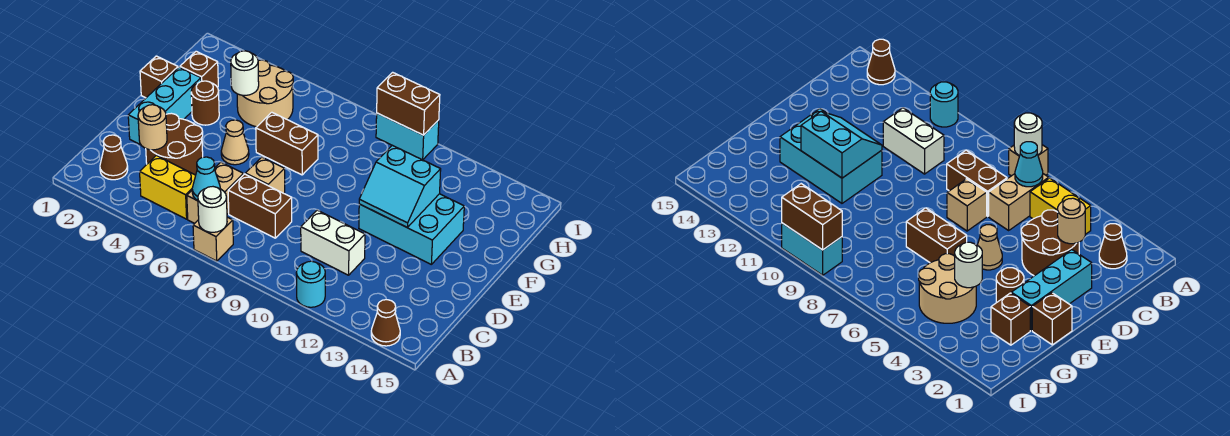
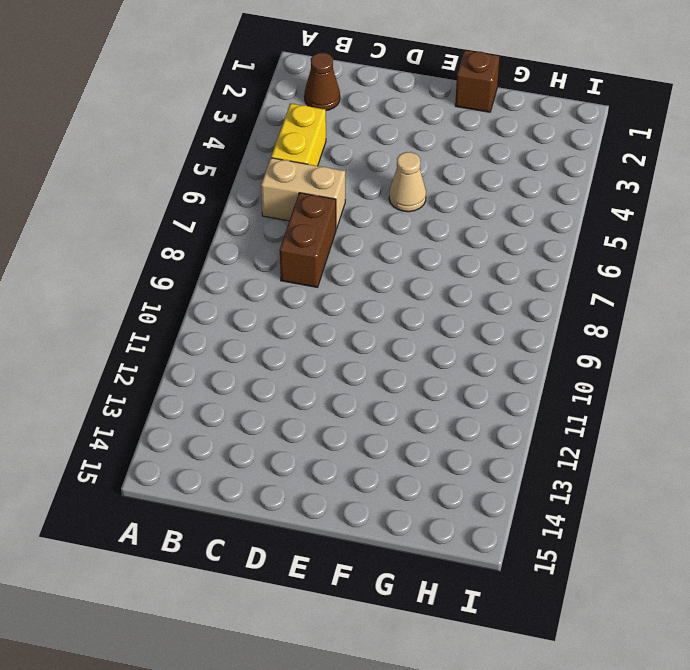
none -> tan 1x1 brick [193,217,233,261]
none -> cyan 1x1 round brick [296,261,325,307]
none -> brown 1x1 cone [371,300,400,346]

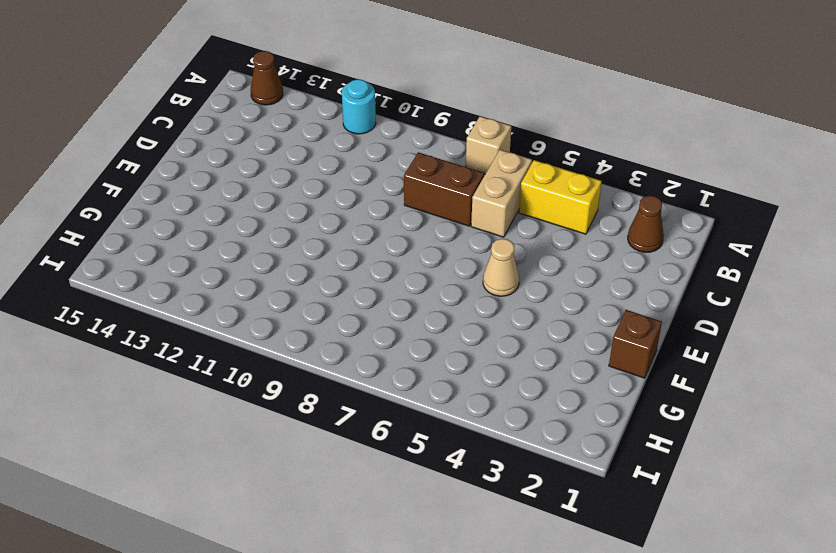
none -> brown 2x2 round brick [146,113,203,175]
none -> white 1x2 brick [301,210,365,275]
none -> cyan 1x3 brick [128,67,201,145]

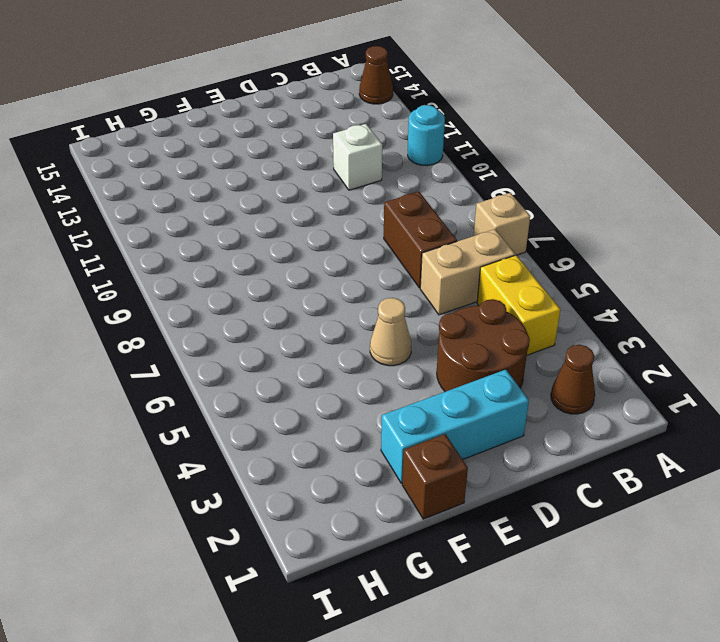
white 1x1 brick [333,124,382,190] -> white 1x2 brick [301,210,365,275]
none -> tan 1x1 brick [245,157,285,193]
none -> cyan 2x3 brick [359,194,464,264]
none -> brown 1x1 round brick [191,81,219,125]

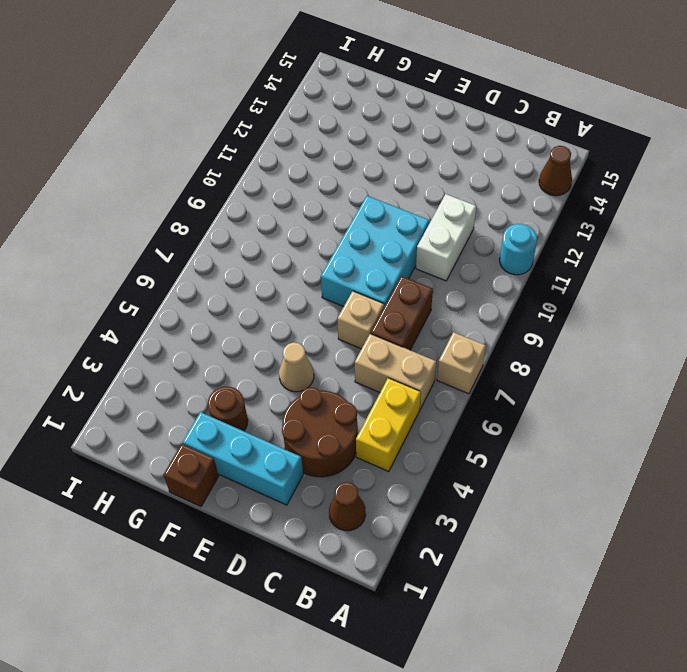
cyan 2x3 brick [321,196,429,307] -> cyan 2x3 brick moved to [359,194,464,264]
none -> brown 1x2 brick [256,112,318,175]
none -> brown 1x1 brick [180,51,218,87]
none -> tan 2x2 round brick [237,60,293,127]

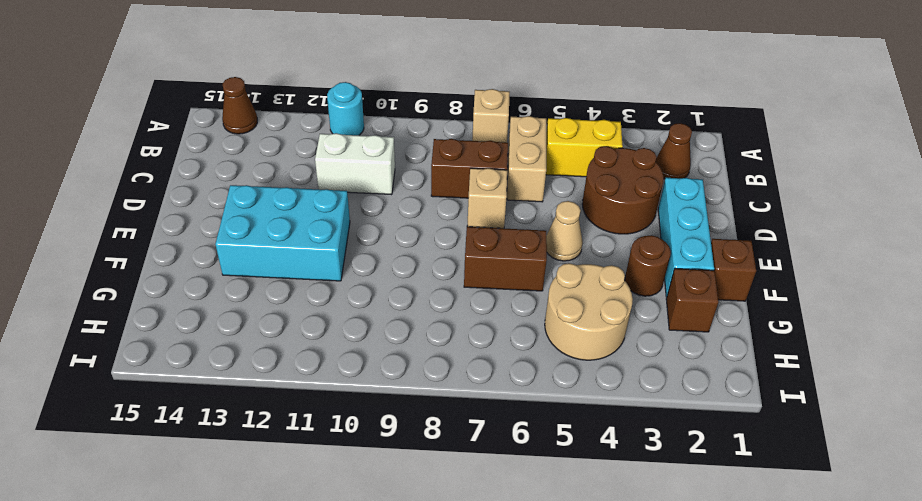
none -> cyan 1x2 brick [376,113,439,160]
none -> white 1x1 round brick [198,187,227,232]
none -> cyan 1x1 cone [192,157,220,200]

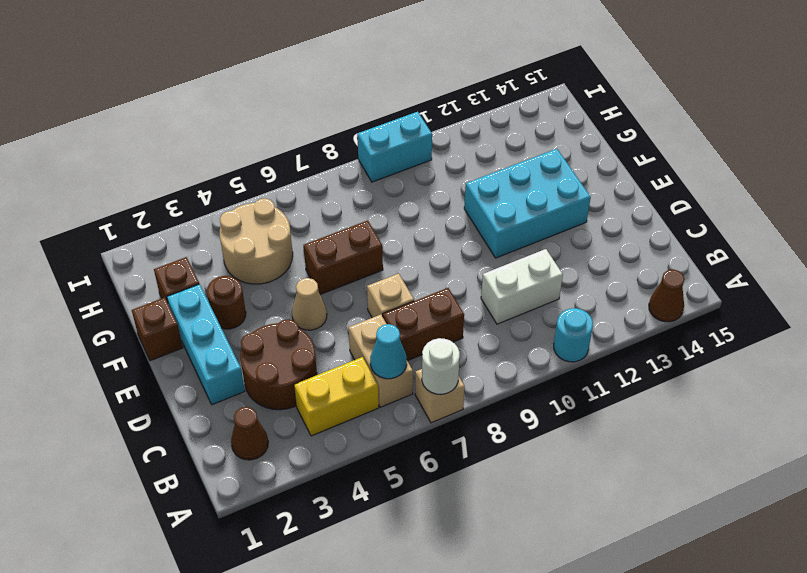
none -> tan 1x1 round brick [138,105,167,150]
none -> cyan 2x2 slope [359,145,441,227]
none -> white 1x1 round brick [231,51,259,95]

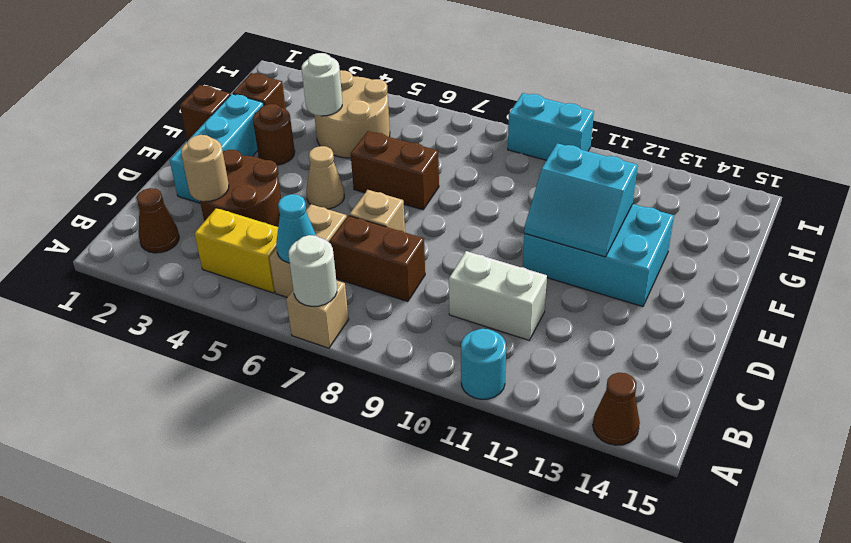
none -> brown 1x2 brick [377,72,440,135]

